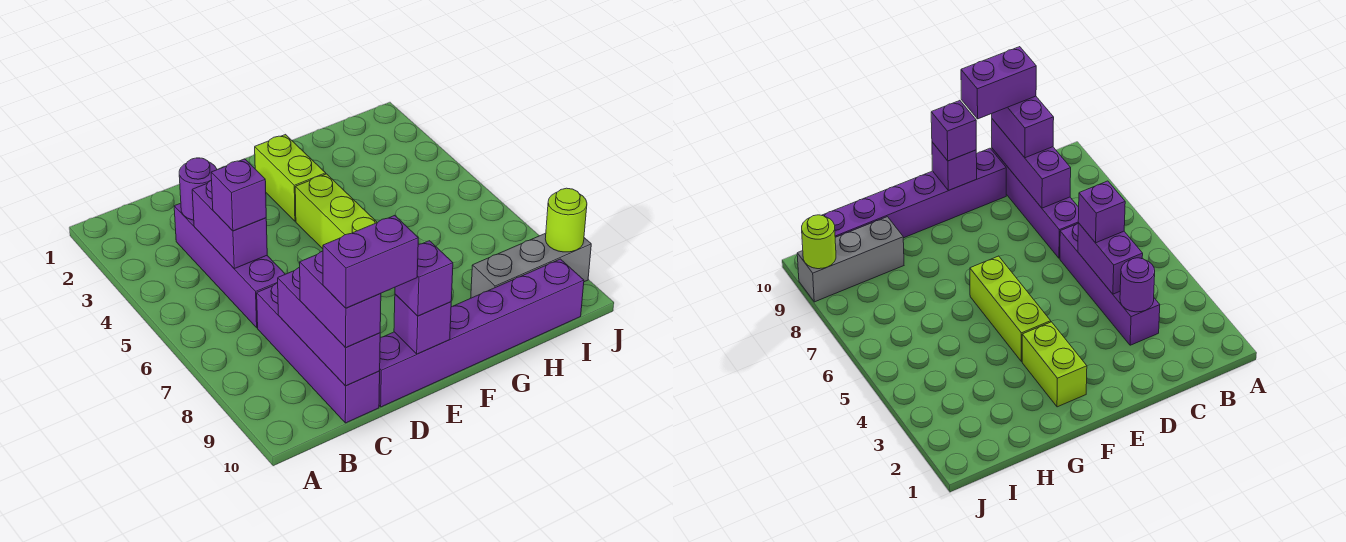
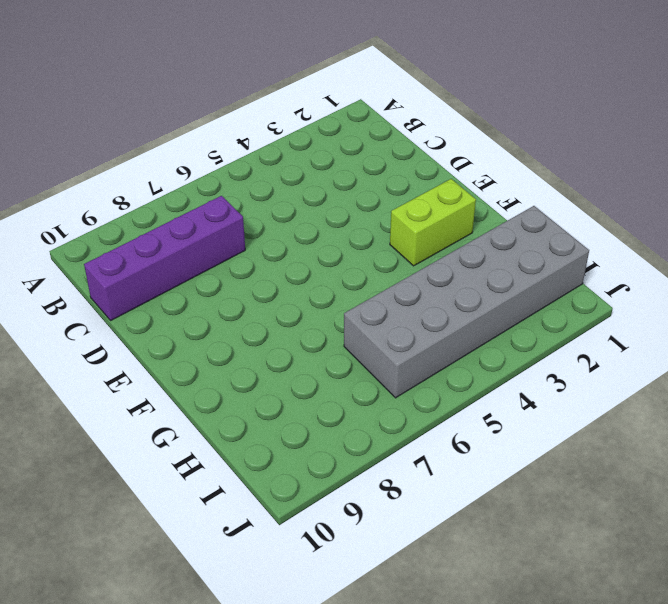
grey 2x6 brick [344,206,589,398] -> none
none -> purple 1x4 brick [174,203,285,328]
none -> purple 1x6 brick [379,259,584,407]
none -> lime 1x3 brick [295,174,377,249]

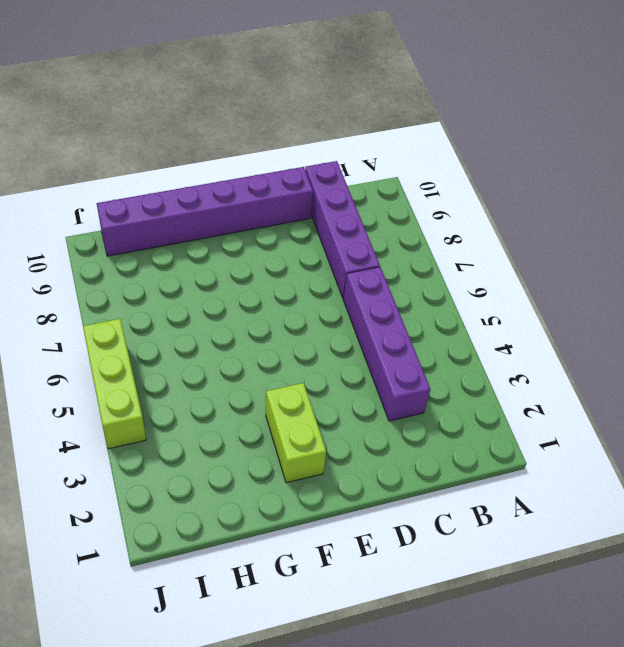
lime 1x3 brick [83,319,146,449] -> lime 1x3 brick moved to [295,174,377,249]
none -> grey 1x3 brick [471,233,591,298]
none -> purple 1x1 round brick [179,158,217,220]
none -> purple 1x2 brick [192,180,267,269]

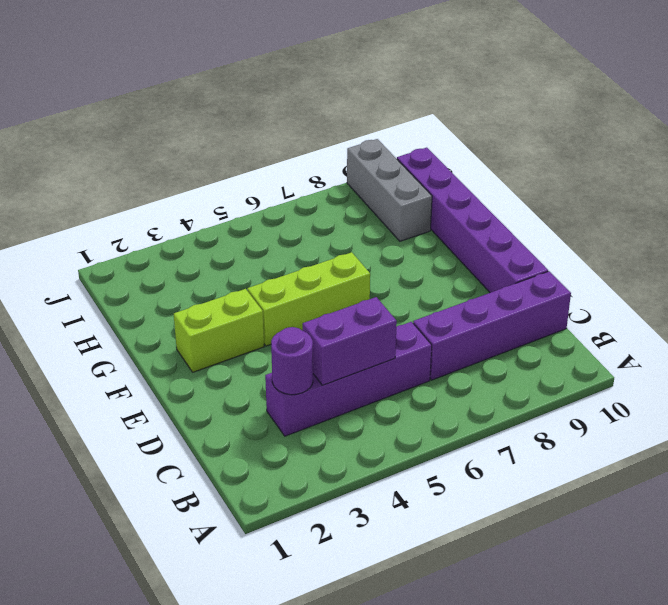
none -> purple 1x3 brick [278,268,380,386]
none -> purple 1x1 brick [394,294,451,354]
none -> lime 1x1 round brick [545,188,587,252]

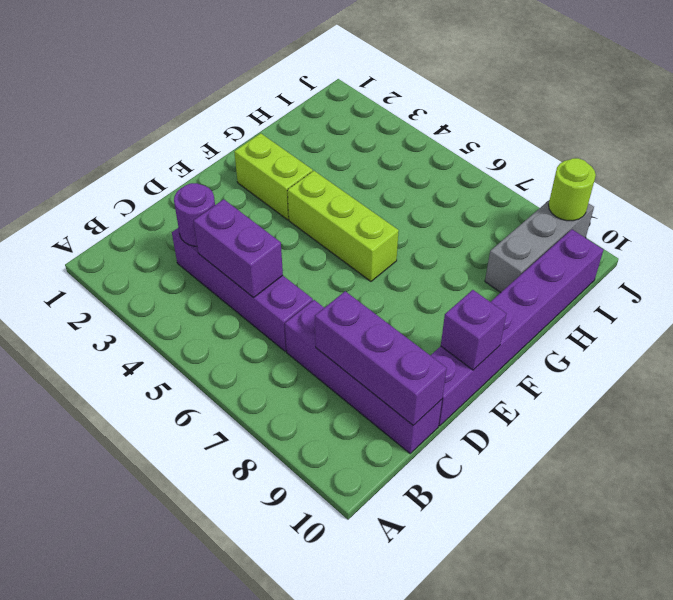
none -> purple 1x1 brick [211,159,266,231]
none -> purple 1x2 brick [300,251,381,348]
none -> purple 1x1 brick [395,241,453,316]

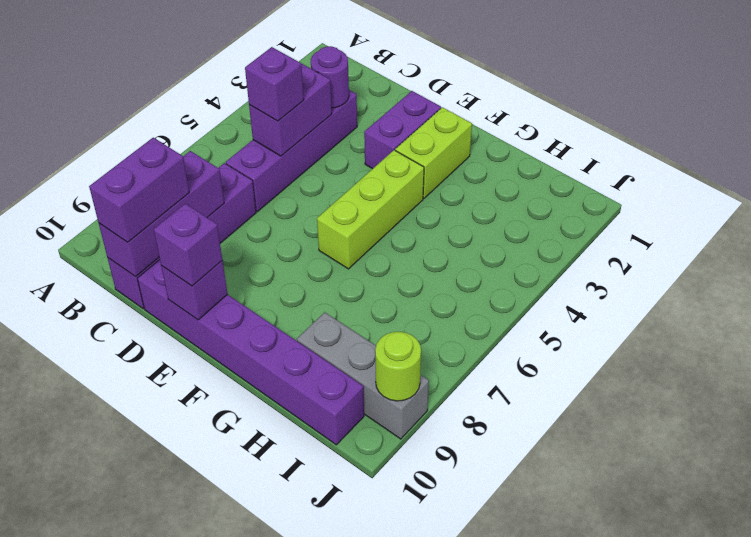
purple 1x2 brick [364,91,441,169] -> purple 1x2 brick turned to [323,216,418,308]

